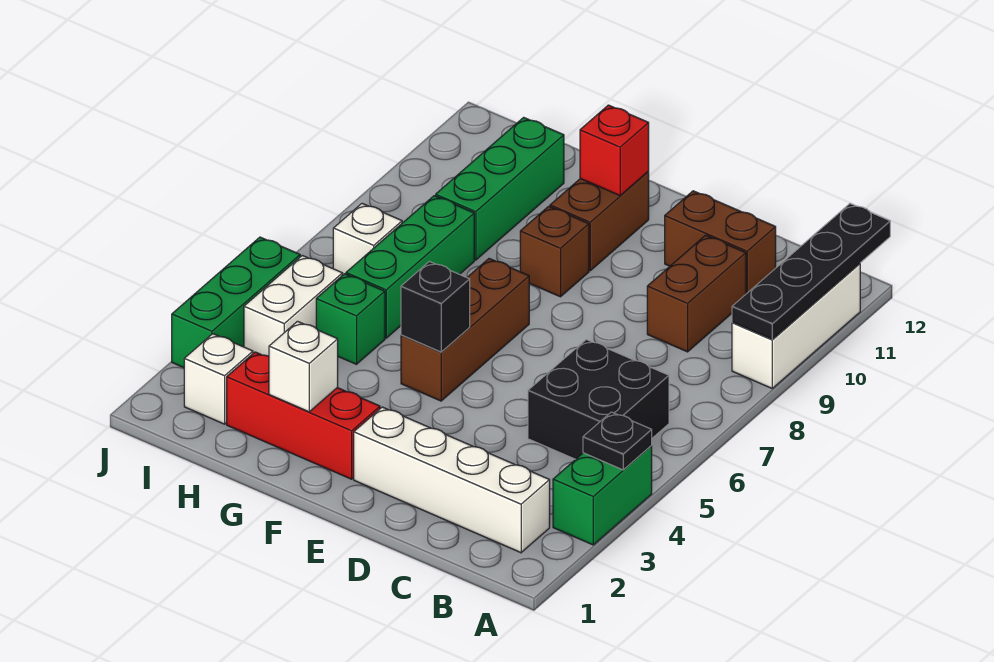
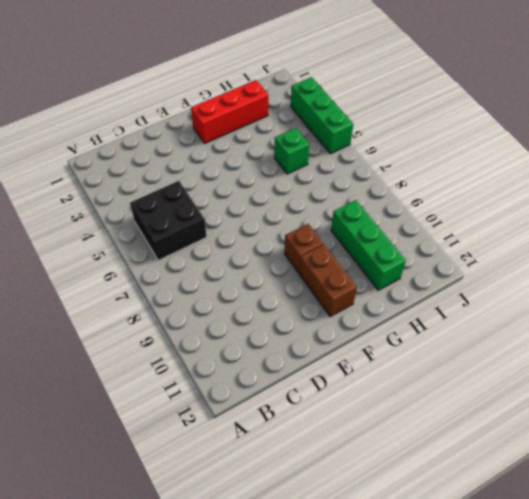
none -> green 1x2 brick [553,446,652,545]
none -> white 1x3 brick [732,264,860,388]
none -> white 1x4 brick [354,407,550,553]

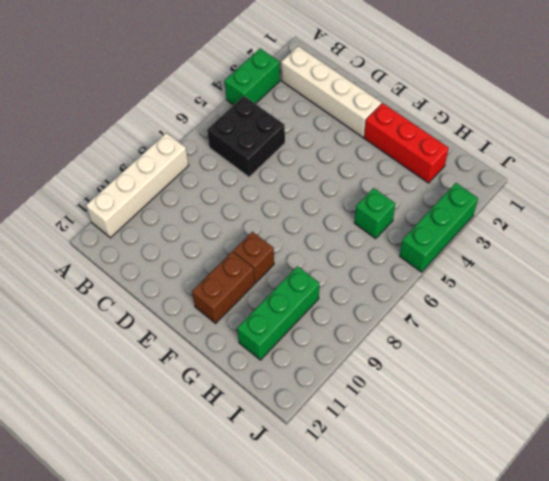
white 1x4 brick [86,133,189,238] -> white 1x3 brick [732,264,860,388]
none -> brown 1x2 brick [647,235,746,352]
none -> brown 1x2 brick [665,191,776,294]
none -> brown 1x3 brick [401,259,529,401]

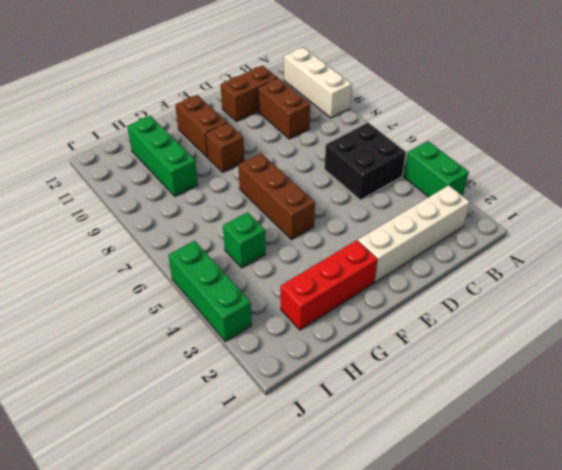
none -> green 1x3 brick [346,196,474,338]
none -> white 1x1 brick [184,334,253,424]
none -> white 1x2 brick [244,255,343,356]

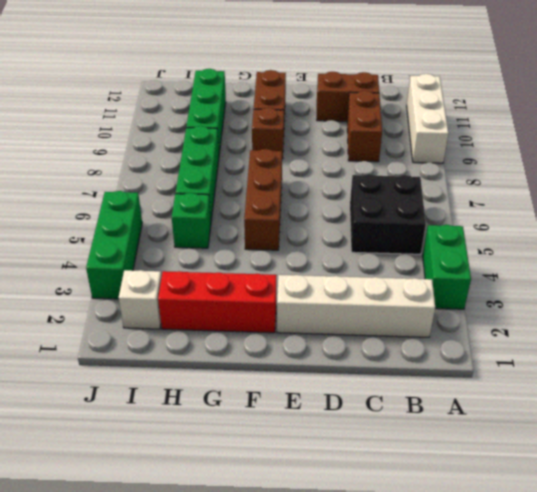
none -> white 1x2 brick [244,255,343,356]
none -> white 1x1 brick [333,203,402,275]
none -> black 1x1 plate [583,412,652,470]

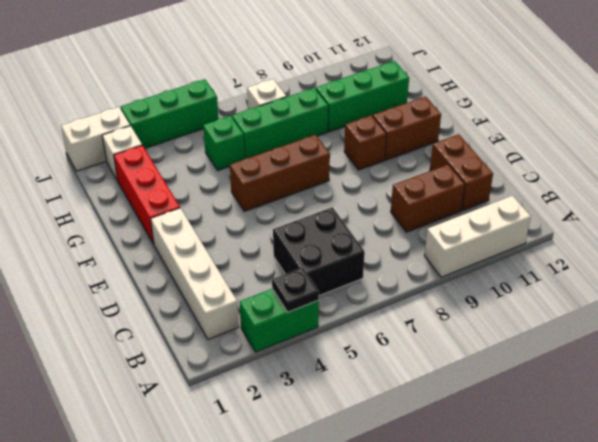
white 1x2 brick [61,107,130,171] -> white 1x2 brick moved to [244,255,343,356]
none -> black 1x4 plate [732,204,890,339]
none -> black 1x1 brick [401,262,470,352]
none -> red 1x1 brick [580,105,649,196]

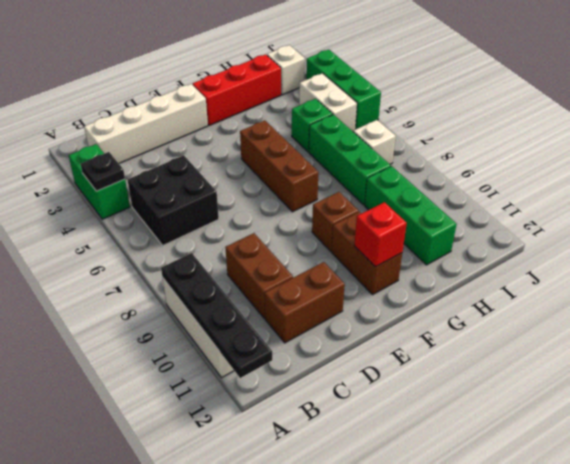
none -> black 1x1 brick [401,262,470,352]
none -> white 1x1 brick [269,321,338,412]

